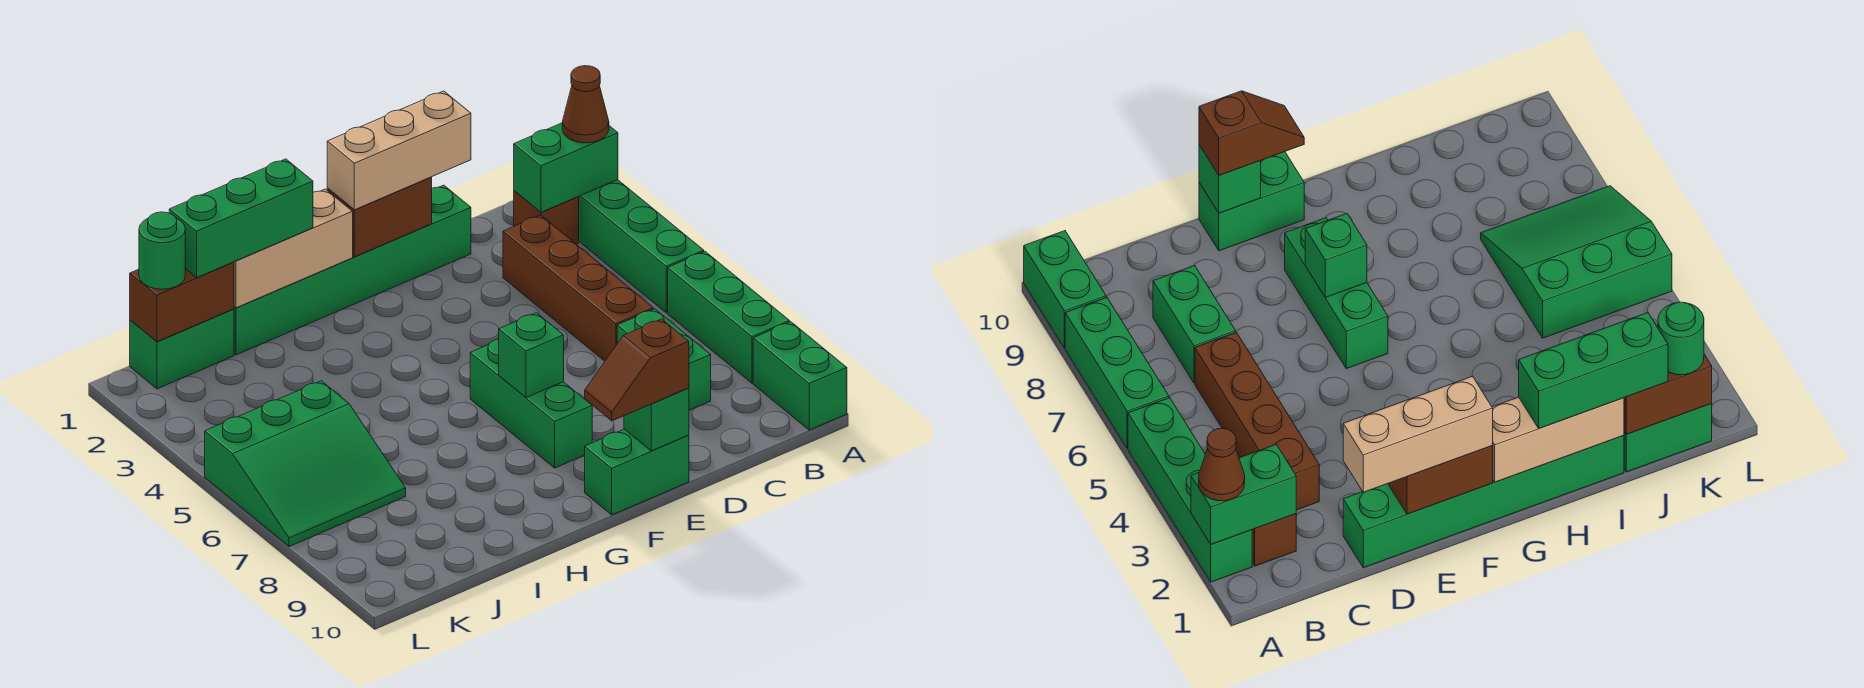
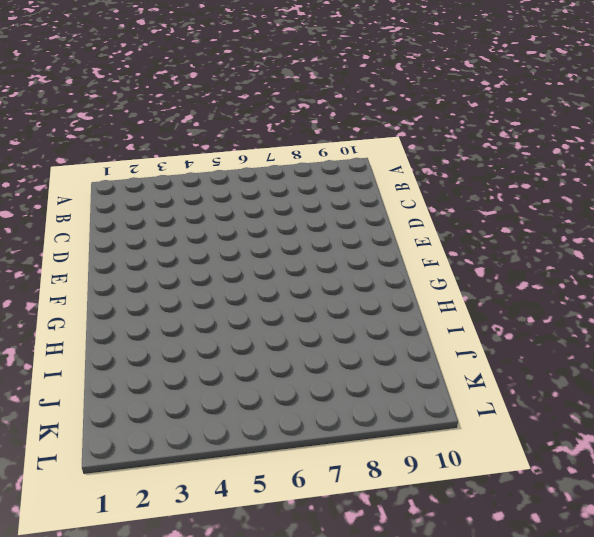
none -> green 1x4 brick [579,180,704,313]
none -> green 1x3 brick [668,252,790,383]
none -> green 1x2 brick [753,322,847,430]

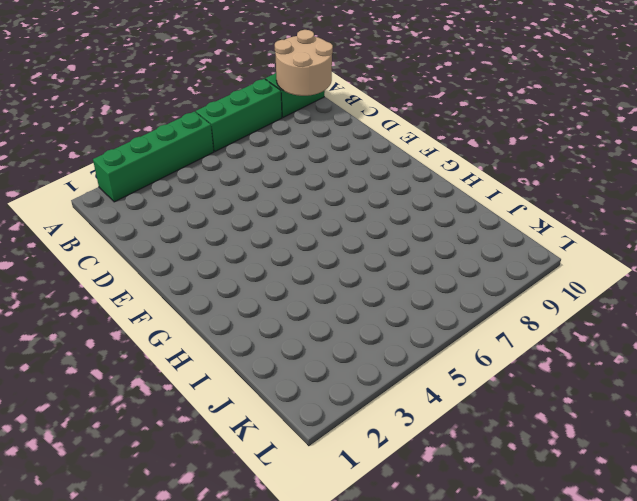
tan 2x2 round brick [275,30,333,96] -> none
none -> brown 1x1 brick [514,191,579,244]
none -> brown 1x4 brick [503,215,653,361]
none -> green 1x2 brick [617,309,711,410]

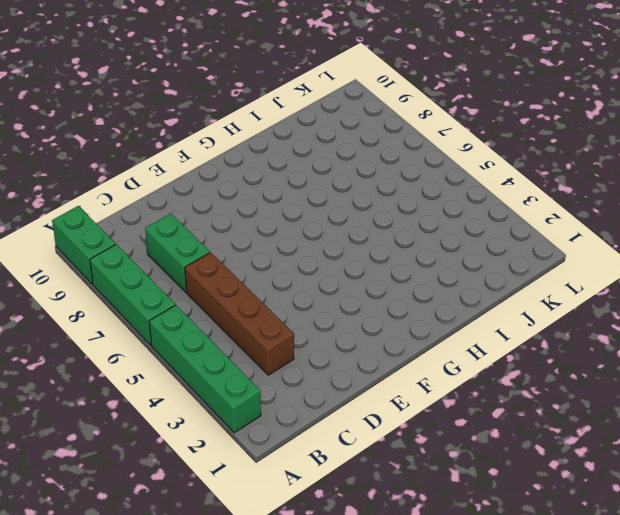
none -> brown 1x1 brick [514,191,579,244]
none -> green 1x6 brick [234,185,471,355]
none -> green 1x2 brick [585,429,689,515]

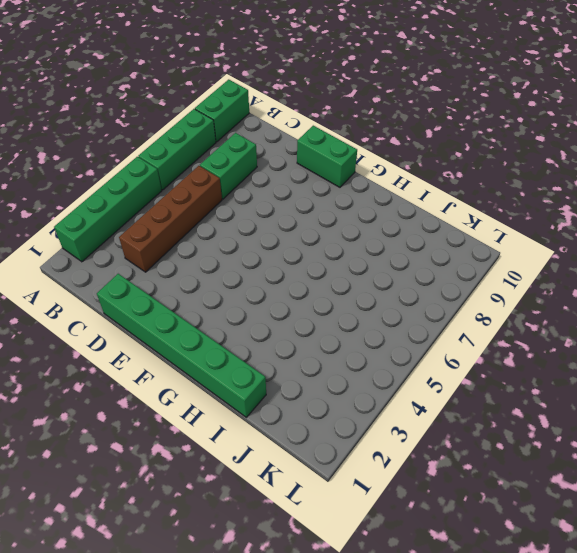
none -> brown 1x1 brick [514,191,579,244]
none -> green 1x3 brick [470,339,592,468]
none -> green 1x2 brick [130,309,234,389]

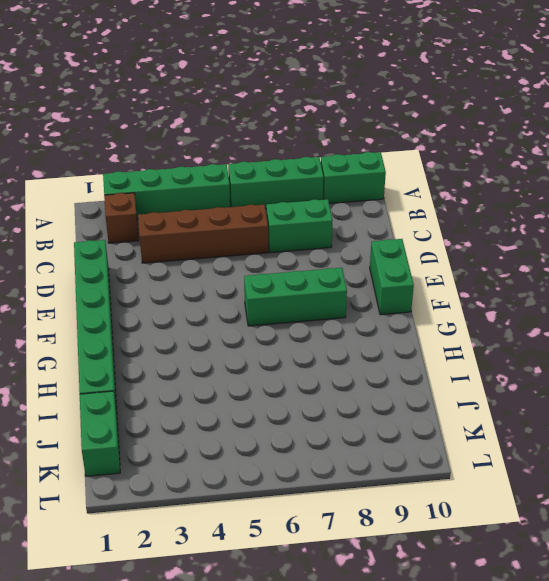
none -> green 3x3 slope [205,381,406,547]
none -> green 1x2 brick [514,123,618,212]
none -> brown 1x2 brick [327,177,432,257]

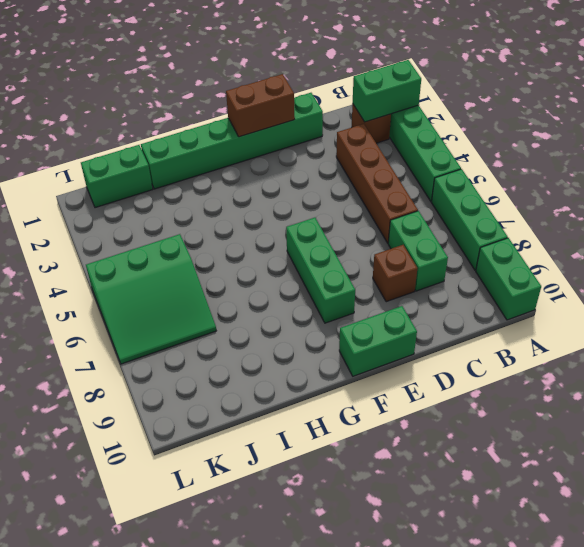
brown 1x1 brick [373,245,417,302] -> none
none -> green 1x1 brick [624,388,689,451]
none -> green 1x1 brick [499,313,564,398]
none -> tan 1x3 brick [234,189,353,308]

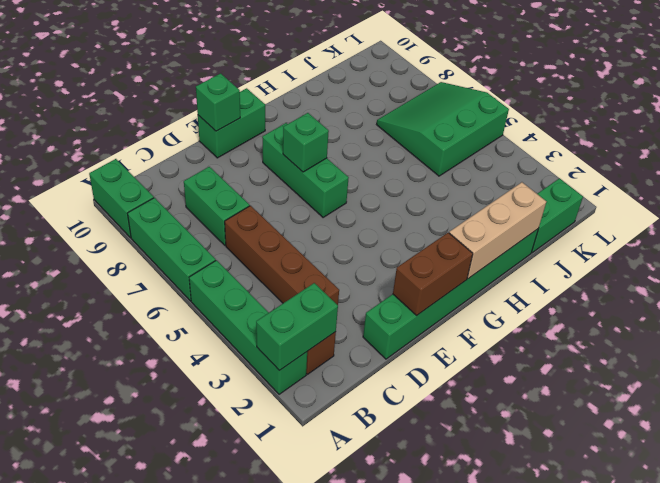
none -> brown 1x2 brick [130,262,234,342]
none -> brown 1x1 cone [562,66,609,143]
none -> tan 1x3 brick [327,91,471,210]

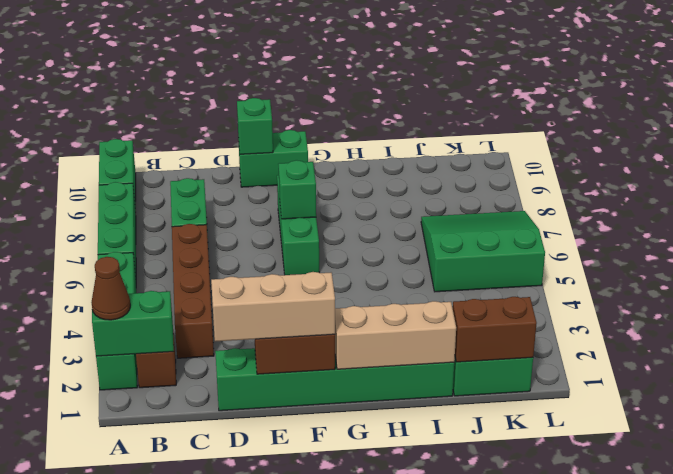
none -> brown 1x2 slope [585,319,689,421]
none -> green 1x3 brick [169,159,313,278]
none -> green 1x1 round brick [139,212,185,289]

